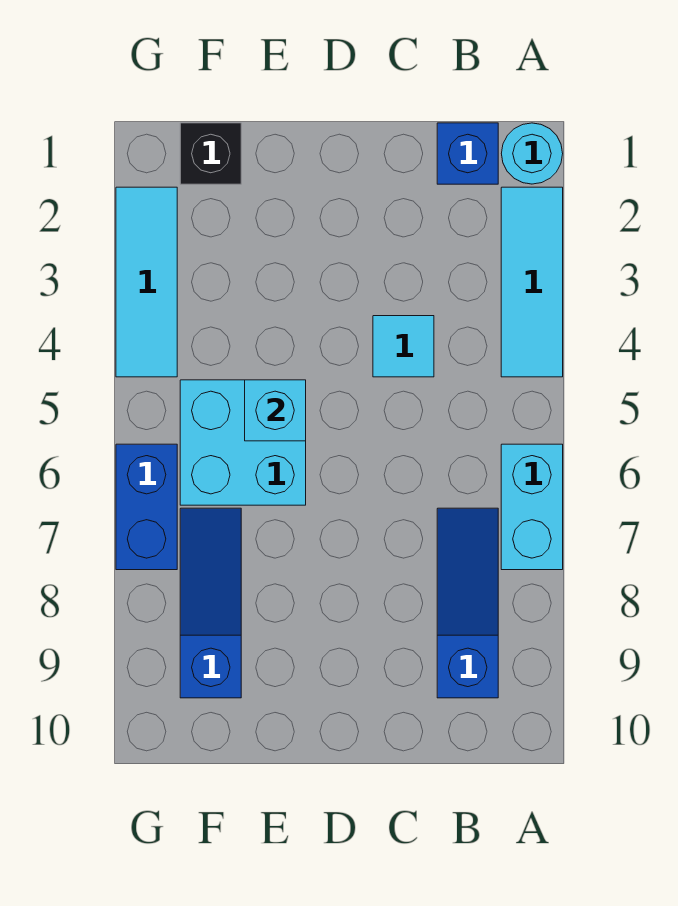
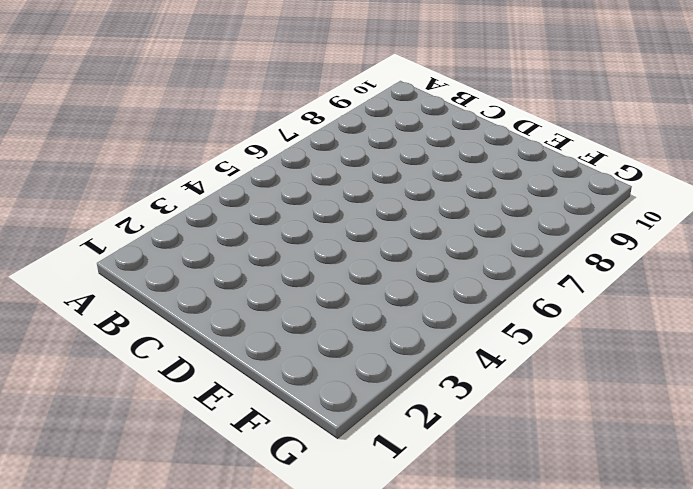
none -> cyan 1x1 round brick [501,123,563,184]
none -> cyan 1x3 tile [501,187,563,377]
none -> cyan 1x2 brick [501,444,563,570]

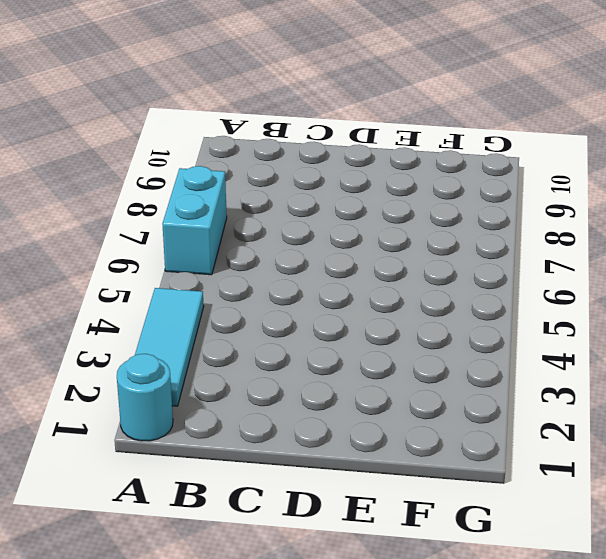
none -> blue 1x1 brick [437,123,498,184]
none -> blue 1x3 slope [437,508,498,698]
none -> cyan 1x1 tile [373,316,434,377]

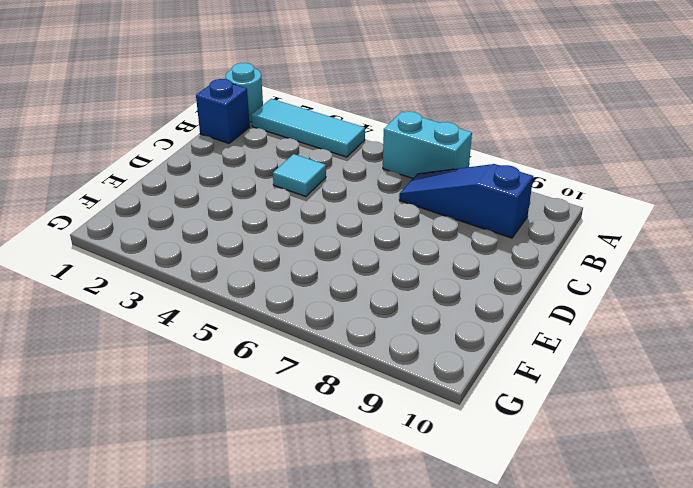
none -> cyan 2x2 brick [180,380,306,505]
none -> black 1x1 brick [180,123,241,184]
none -> blue 1x3 slope [180,508,241,698]

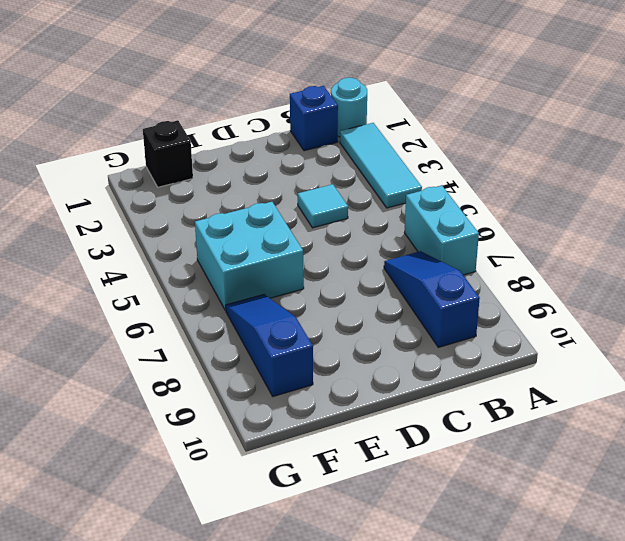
none -> cyan 1x3 tile [116,187,177,377]
none -> blue 1x2 brick [116,444,177,570]
none -> cyan 1x1 brick [245,380,306,441]

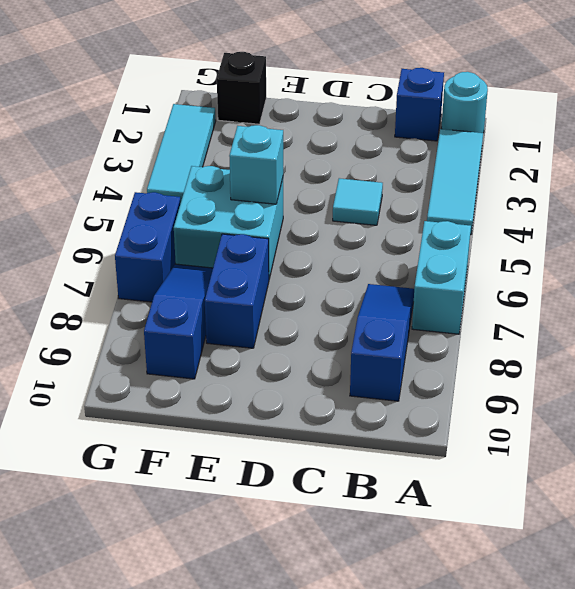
blue 1x2 brick [205,234,269,348] -> none

